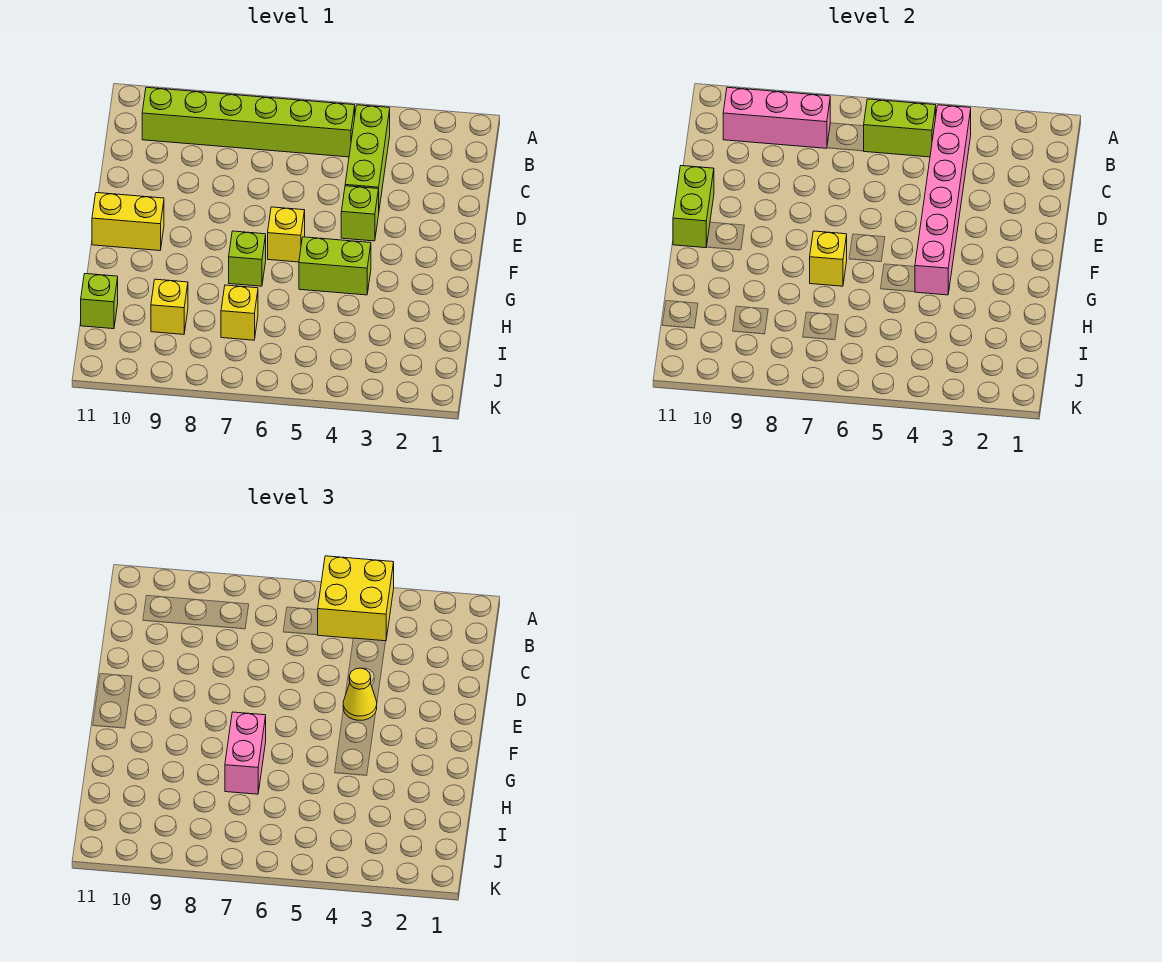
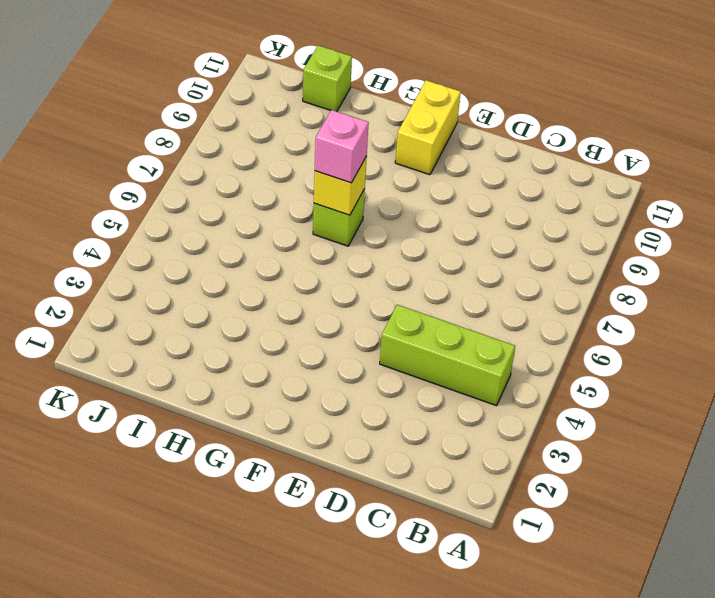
pink 1x1 brick [315,110,369,183] -> pink 1x2 brick [225,712,266,794]
none -> lime 1x6 brick [142,87,355,157]
none -> lime 1x1 brick [341,186,379,241]
none -> yellow 1x1 brick [268,207,305,262]

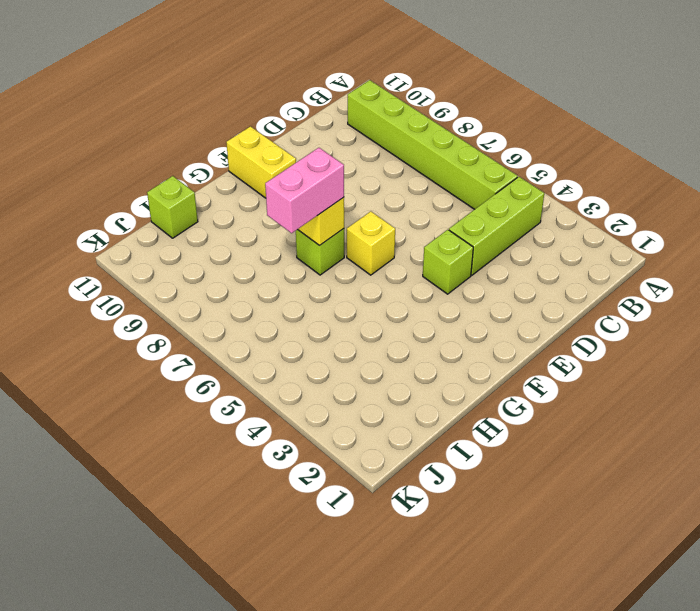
none -> lime 1x2 brick [299,237,371,295]
none -> yellow 1x1 brick [221,285,258,340]
none -> yellow 1x1 brick [151,279,188,334]

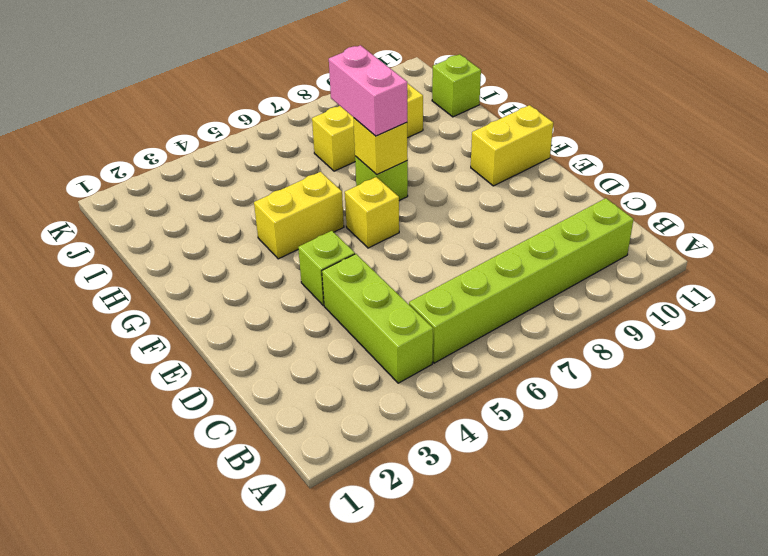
yellow 1x2 brick [254,172,344,259] -> lime 1x2 brick [299,237,371,295]
none -> pink 1x6 brick [915,105,971,295]
none -> lime 1x2 brick [864,99,936,157]
none -> pink 1x3 brick [723,87,830,148]

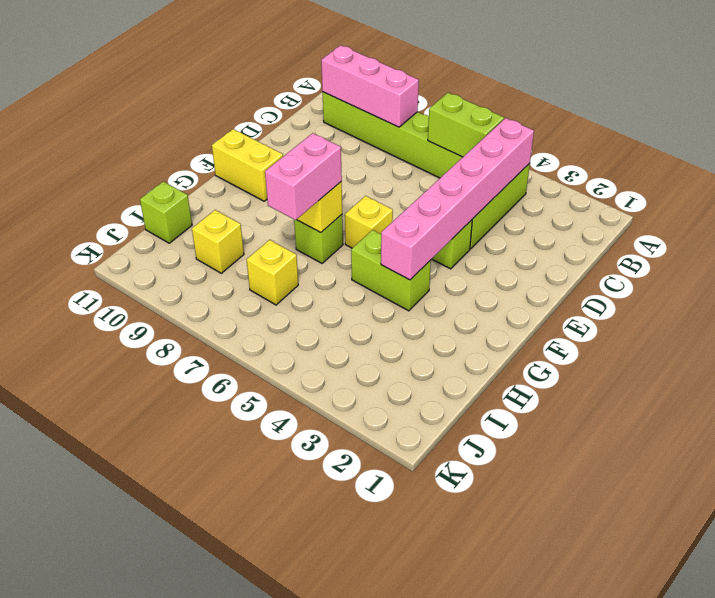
none -> lime 1x2 brick [673,166,714,248]
none -> yellow 2x2 brick [318,556,394,641]
none -> yellow 1x1 cone [343,668,377,720]

